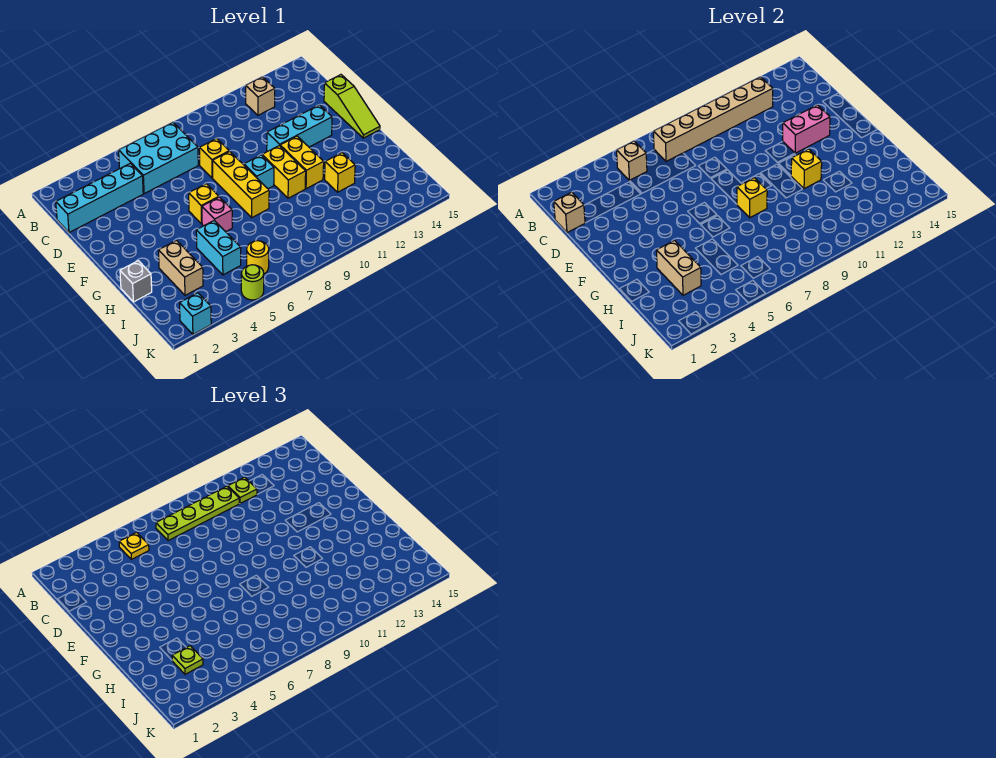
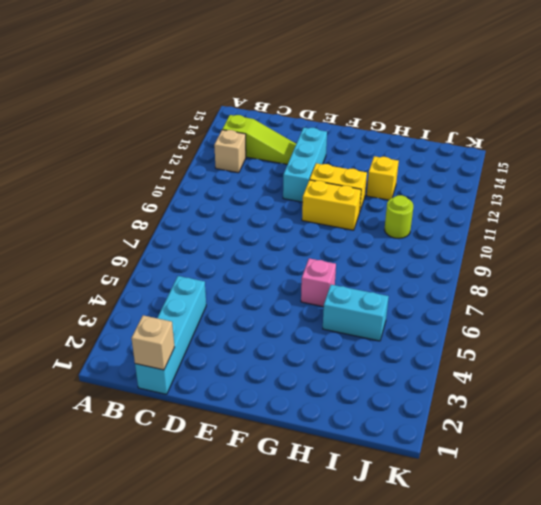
lime 1x3 slope [222,115,296,164] -> lime 1x3 slope moved to [324,75,380,138]
lime 1x1 round brick [384,195,413,238] -> lime 1x1 round brick moved to [241,265,264,300]
none -> cyan 2x3 brick [119,122,198,194]
none -> yellow 1x1 brick [199,138,229,178]
none -> yellow 1x3 brick [212,151,269,218]
none -> yellow 1x1 brick [189,184,219,224]

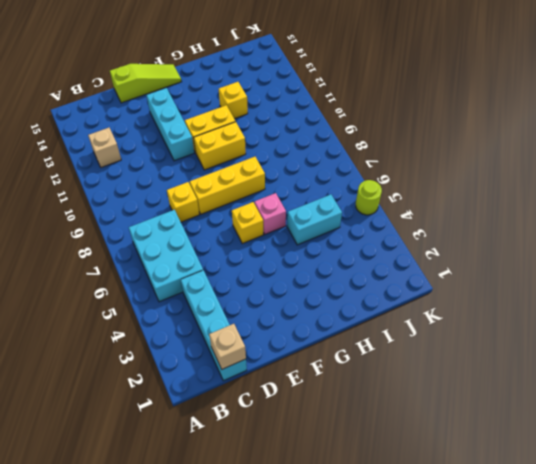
none -> cyan 1x1 brick [244,155,274,189]
none -> grey 1x1 brick [120,261,152,302]
none -> tan 1x2 brick [159,240,203,295]
none -> yellow 1x1 round brick [247,241,269,274]

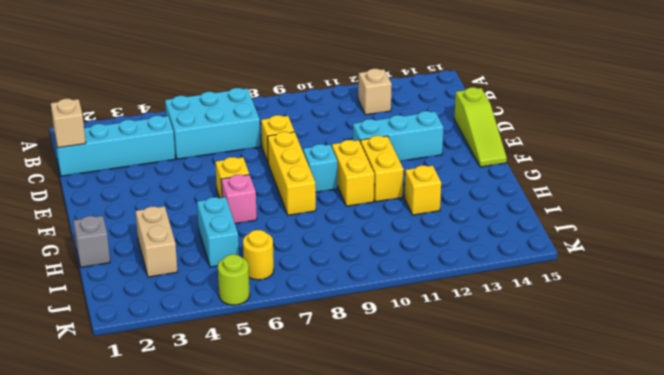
none -> cyan 1x1 brick [180,293,211,334]
none -> tan 1x1 brick [617,141,647,180]
none -> tan 1x6 brick [653,77,773,161]
none -> pink 1x2 brick [783,105,830,153]

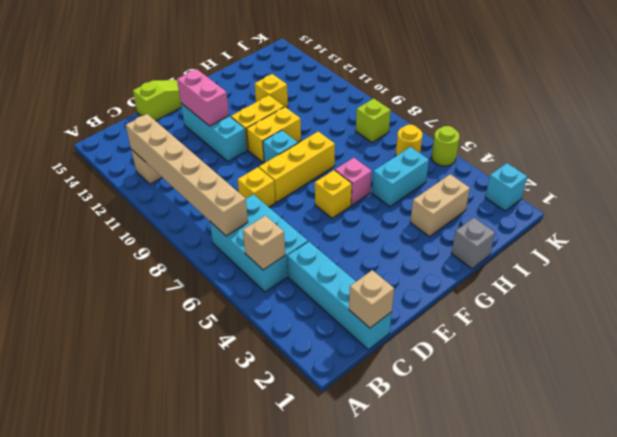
lime 1x1 brick [356,99,391,143] -> none
none -> yellow 1x1 brick [737,178,767,218]
none -> yellow 1x1 brick [791,149,822,189]
none -> tan 1x2 brick [657,240,701,295]
none -> yellow 1x1 plate [119,532,149,559]

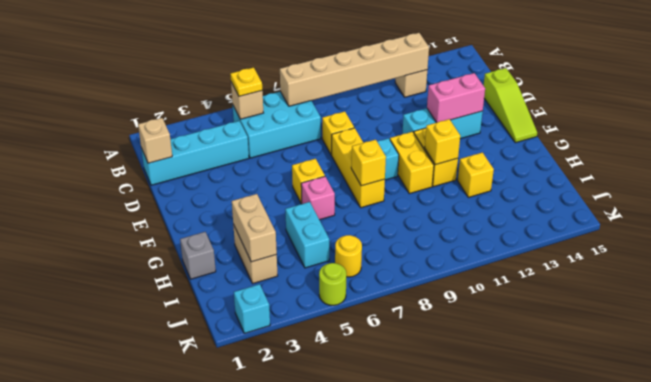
none -> lime 1x4 plate [156,486,240,541]
none -> lime 1x1 plate [228,477,257,504]
none -> lime 1x1 plate [172,646,203,674]

